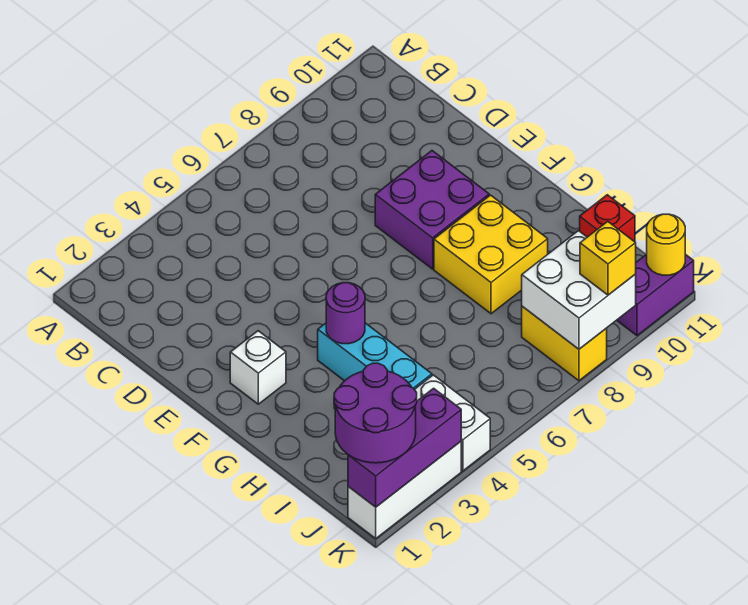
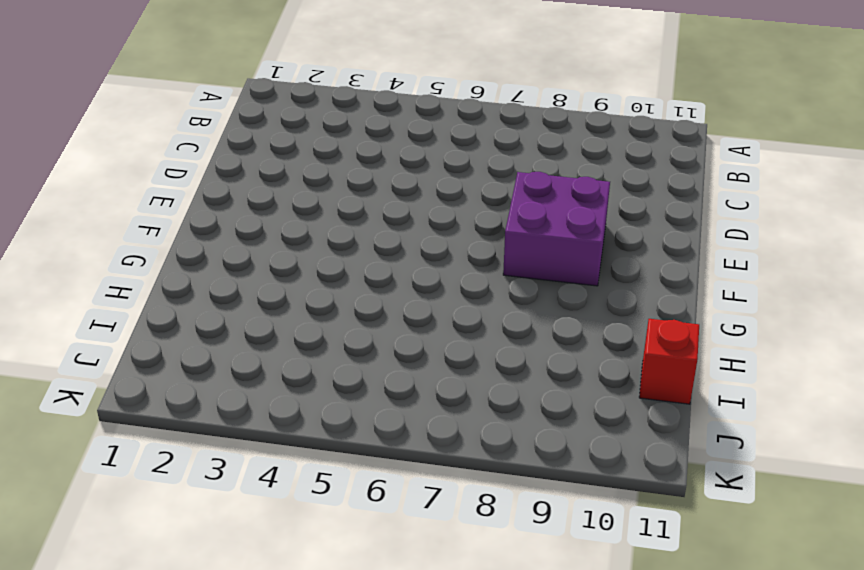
none -> white 1x1 brick [230,331,286,404]
none -> cyan 1x3 brick [318,323,432,389]
none -> yellow 2x2 brick [434,195,548,314]

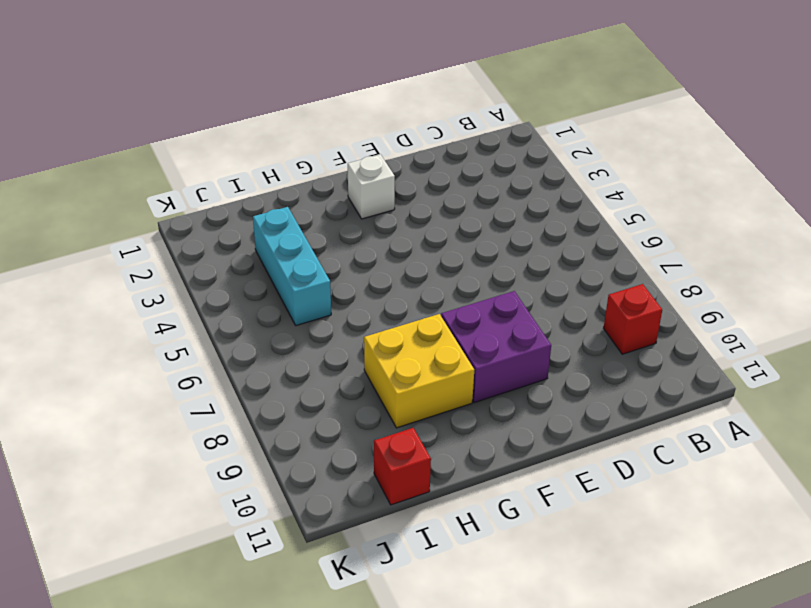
red 1x1 brick [603,284,662,354] -> none
cyan 1x3 brick [253,207,331,326] -> cyan 1x3 brick turned to [318,323,432,389]
none -> white 1x2 brick [414,375,490,471]
none -> yellow 1x2 brick [522,306,607,381]
none -> white 1x3 brick [348,442,461,538]

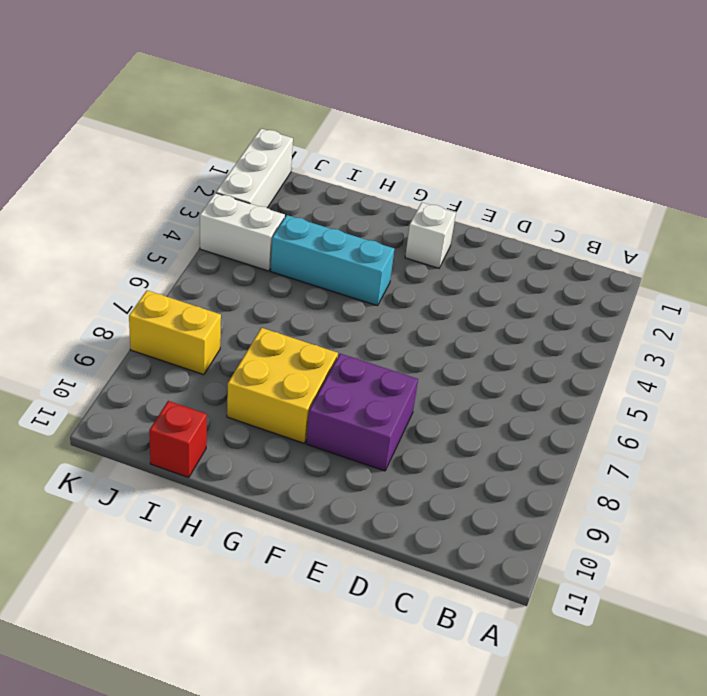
none -> purple 1x2 brick [617,254,694,336]
none -> purple 1x1 round brick [326,283,365,344]
none -> white 2x2 brick [522,231,636,349]

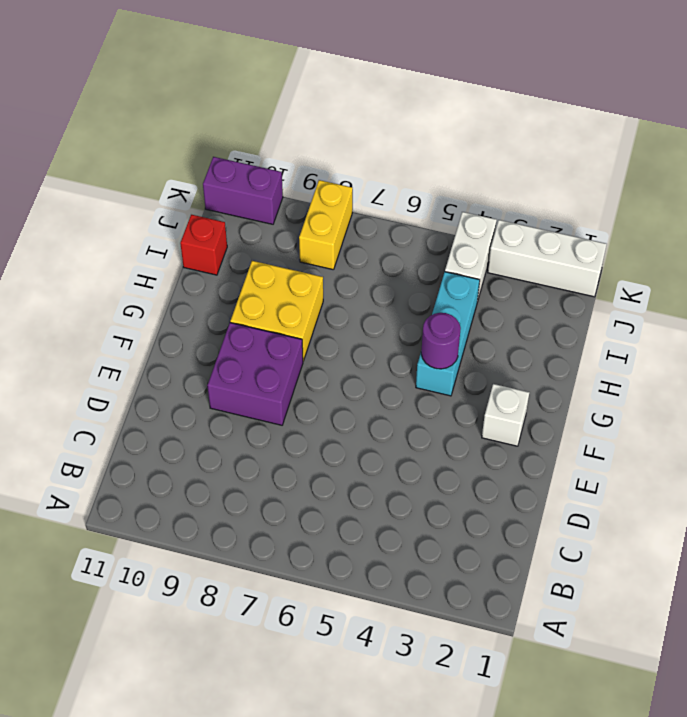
none -> white 2x2 brick [522,231,636,349]
none -> purple 1x3 brick [348,388,461,507]
none -> yellow 1x1 round brick [647,214,685,275]

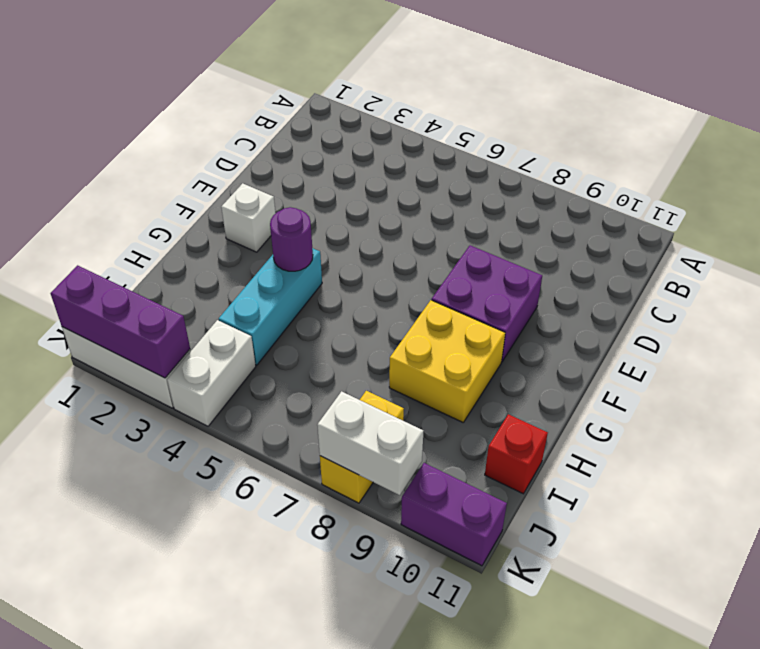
white 1x2 brick [317,391,423,495] -> white 2x2 brick [522,231,636,349]
none -> yellow 1x1 round brick [647,214,685,275]
none -> purple 2x2 round brick [334,363,417,463]
none -> yellow 1x1 brick [580,222,636,295]

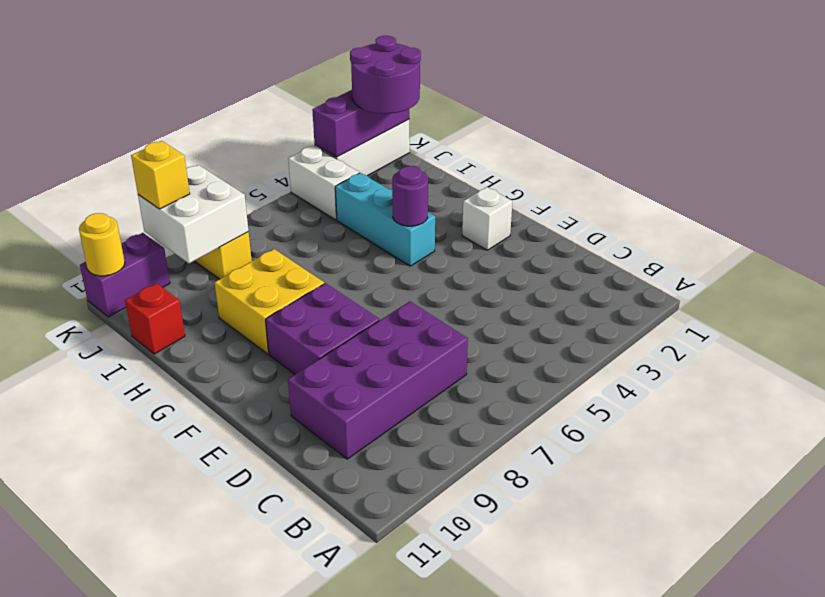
purple 2x4 brick [288,301,468,459] -> none

